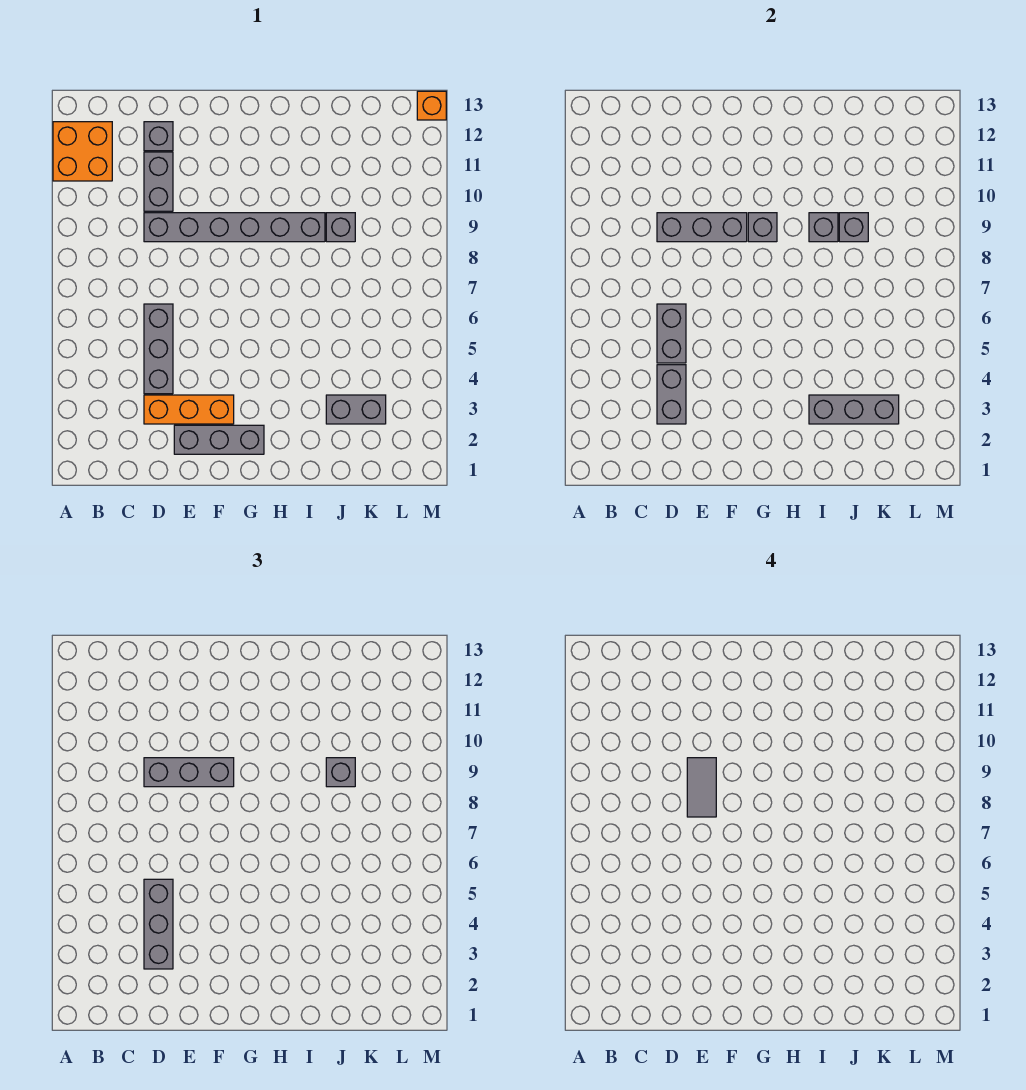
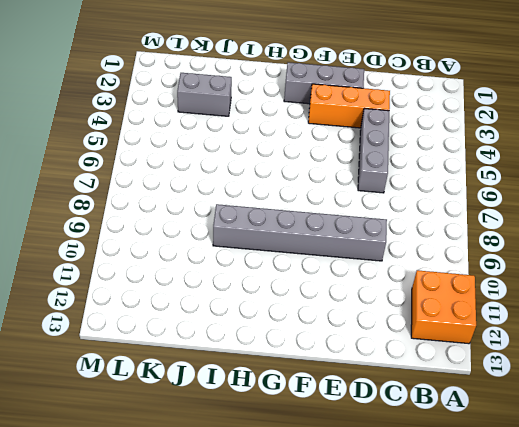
none -> grey 1x2 brick [144,152,173,211]
none -> grey 1x1 brick [144,122,173,151]
none -> grey 1x1 brick [326,213,355,242]

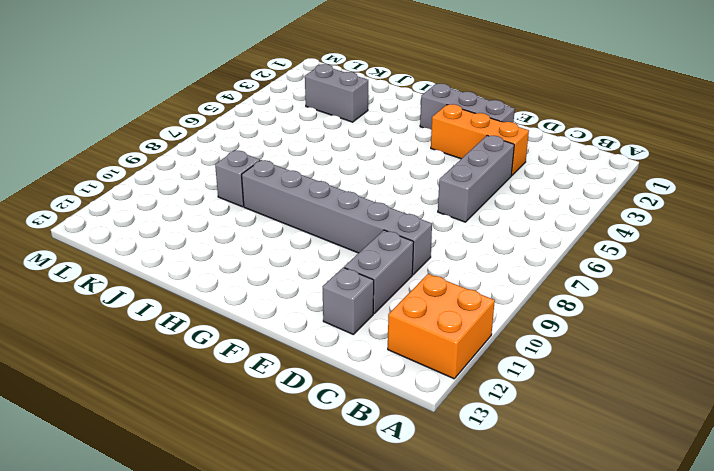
none -> orange 1x1 brick [417,91,446,120]
none -> grey 1x2 brick [657,365,686,424]
none -> grey 1x2 brick [657,304,686,363]

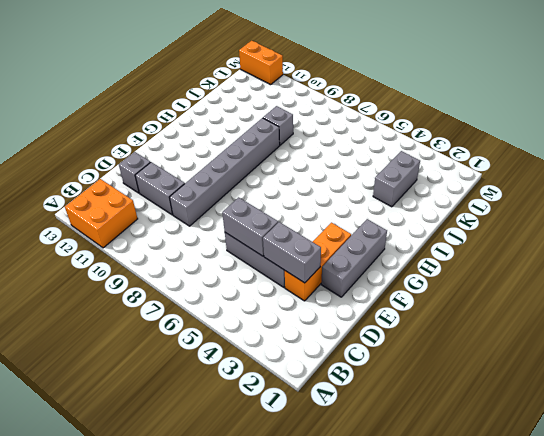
orange 1x2 brick [239,41,283,85] -> orange 1x1 brick [417,91,446,120]
none -> grey 1x3 brick [657,213,747,242]
none -> grey 1x1 brick [748,213,777,242]
none -> grey 1x3 brick [809,395,899,424]

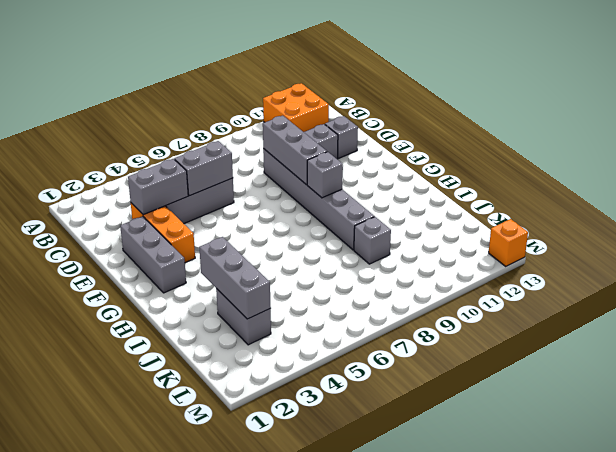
none -> grey 1x1 brick [809,213,838,242]
none -> grey 1x1 brick [839,213,868,242]
none -> grey 1x3 brick [144,879,173,969]

